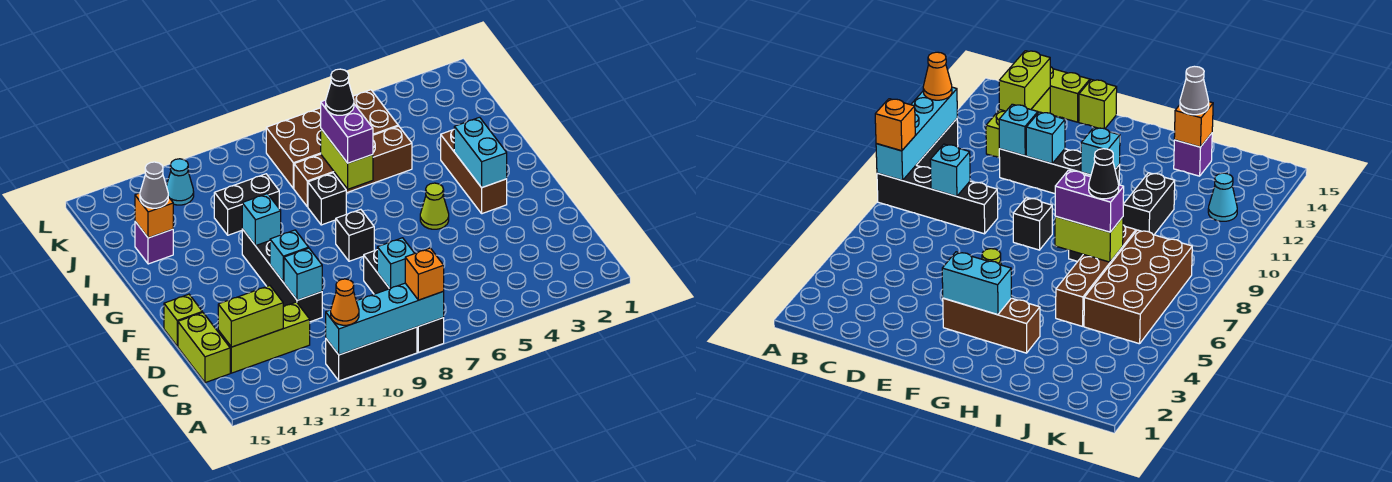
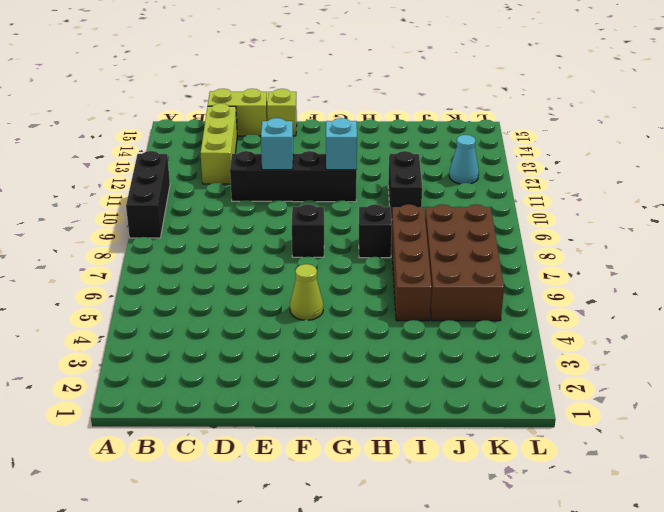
none -> black 1x4 brick [364,250,444,352]
none -> brown 1x3 brick [441,130,507,214]
none -> purple 1x1 brick [135,222,173,264]

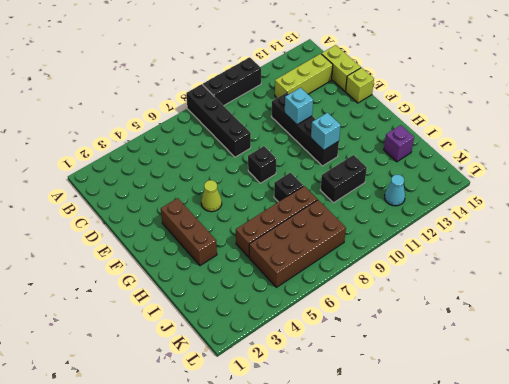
none -> cyan 1x4 brick [326,283,444,355]
none -> cyan 1x1 brick [377,238,415,289]
none -> lime 1x2 brick [218,286,283,347]

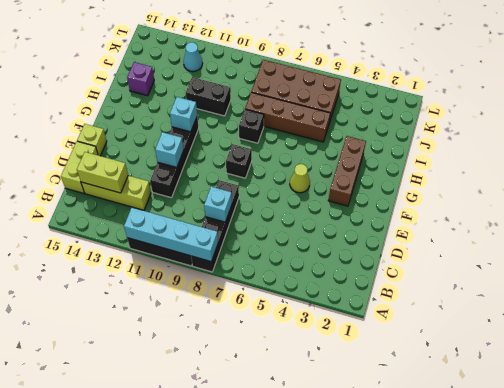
none -> cyan 1x1 brick [284,248,322,300]
none -> cyan 1x2 brick [454,117,507,188]
none -> lime 1x2 brick [321,129,373,189]

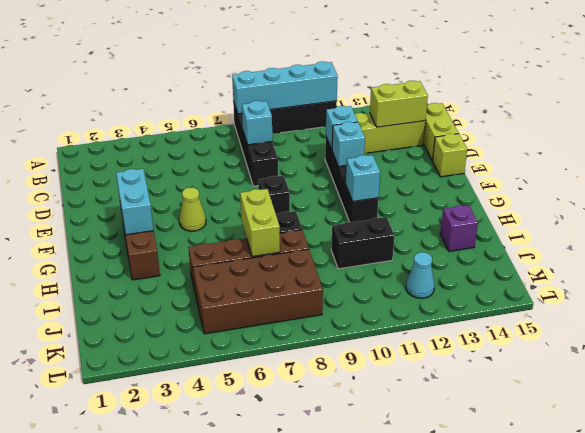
none -> orange 1x1 brick [135,193,173,238]
none -> orange 1x1 brick [405,248,444,300]
none -> orange 1x1 cone [331,279,359,325]

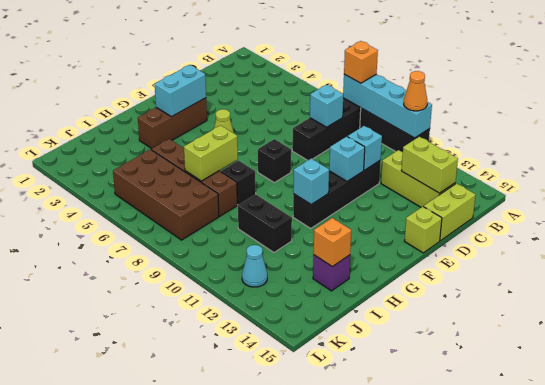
none -> purple 1x2 brick [321,100,373,163]
none -> grey 1x1 cone [140,162,168,208]
none -> black 1x1 cone [326,69,354,115]

